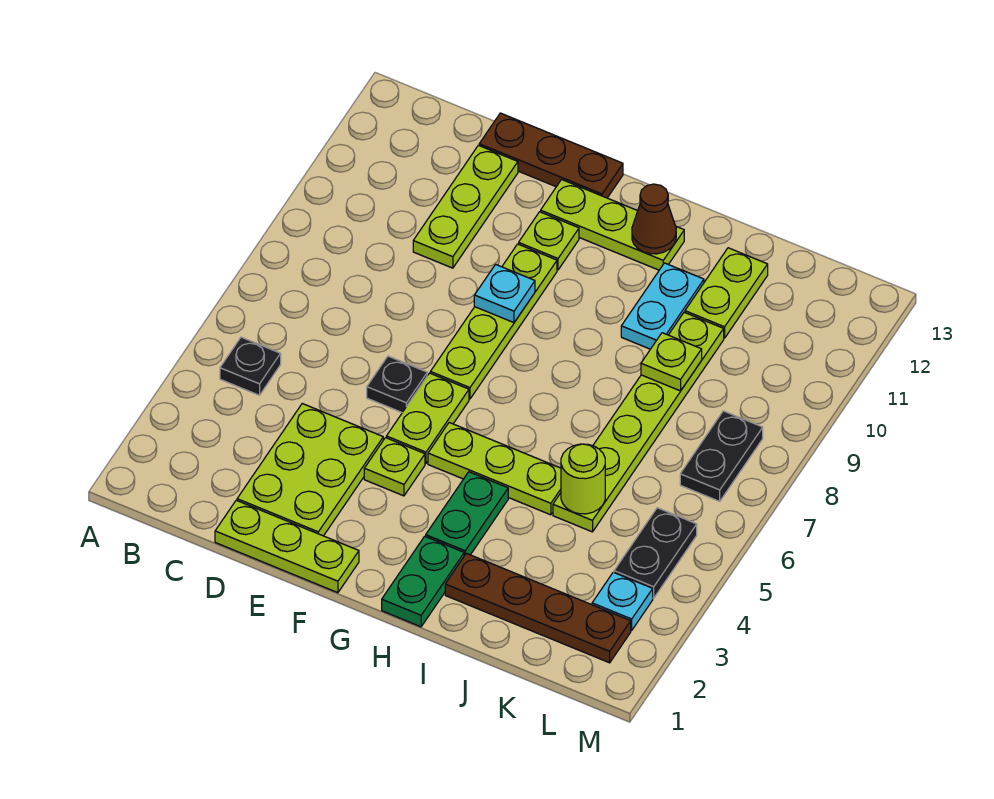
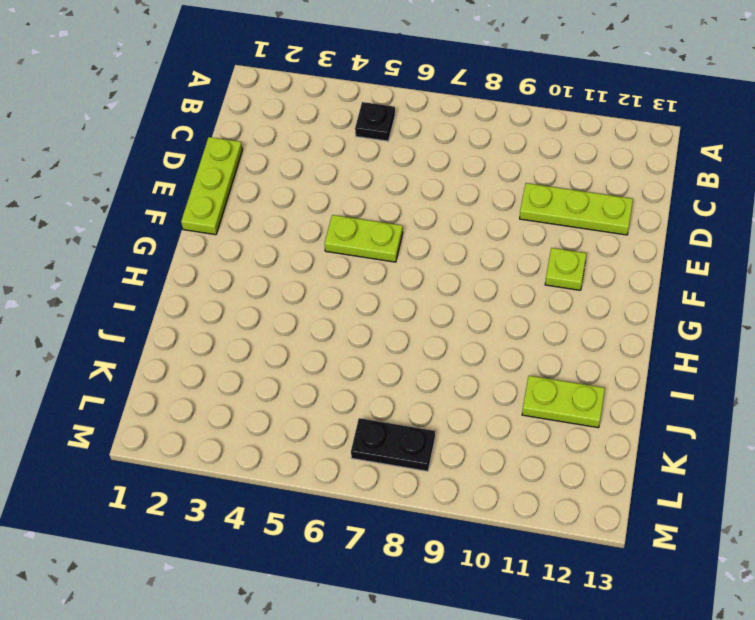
none -> lime 2x3 plate [237,404,383,536]
none -> brown 1x3 plate [479,113,623,198]
none -> black 1x1 plate [367,356,427,412]

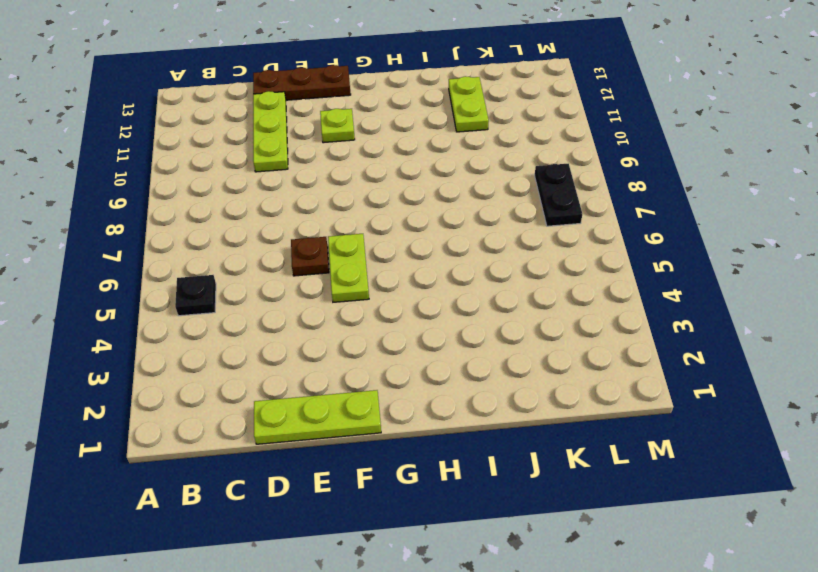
brown 1x1 plate [291,237,329,276] -> black 1x1 plate [367,356,427,412]
none -> lime 2x3 plate [237,404,383,536]
none -> lime 1x1 plate [364,438,425,496]
none -> lime 1x4 plate [430,244,557,399]

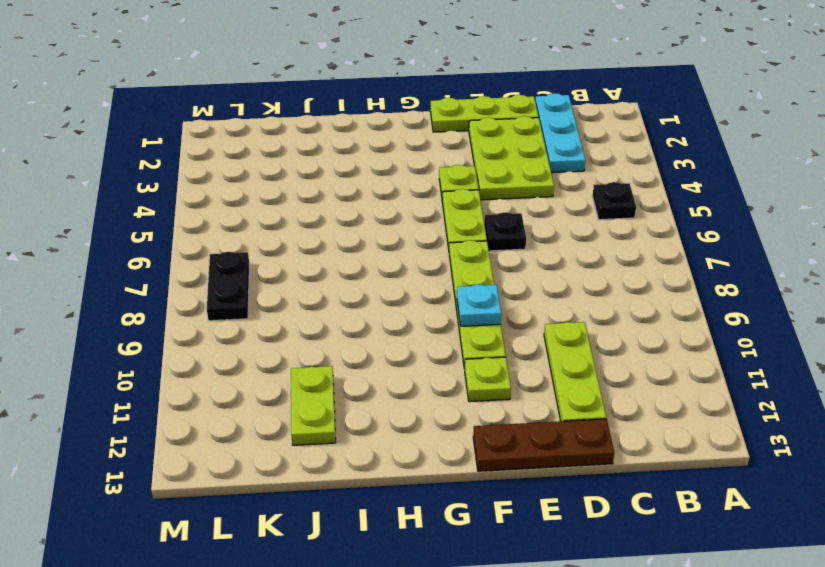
cyan 1x3 plate [535,93,586,173] -> none
none -> lime 1x3 plate [541,180,684,270]
none -> lime 1x3 plate [428,423,561,515]
none -> green 1x2 plate [382,536,464,627]

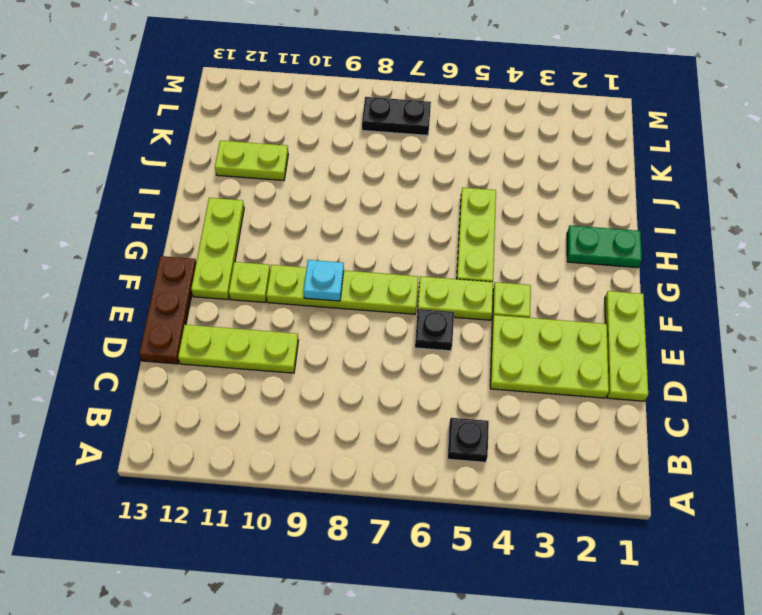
none -> green 1x2 plate [426,472,508,556]
none -> brown 1x4 plate [445,553,631,663]
none -> cyan 1x2 plate [621,263,704,349]

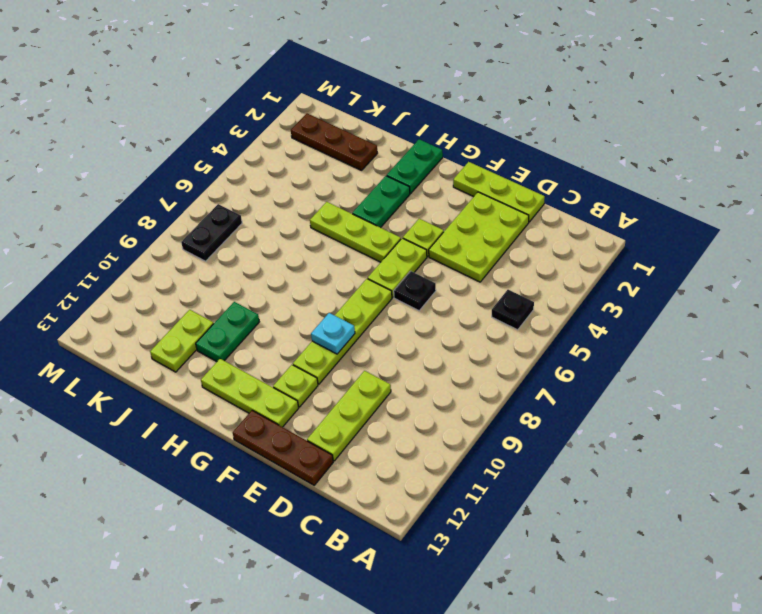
green 1x2 plate [196,302,259,362] -> cyan 1x2 plate [621,263,704,349]
brown 1x3 plate [291,113,377,170] -> brown 1x4 plate [445,553,631,663]
none -> lime 1x6 plate [553,312,724,532]
none -> cyan 1x1 plate [592,572,653,630]
none -> black 1x2 plate [614,508,697,598]

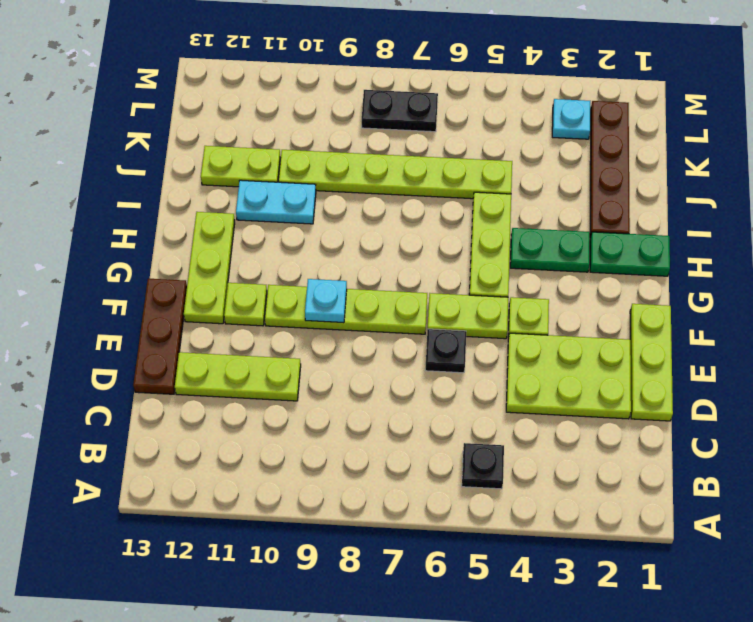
none -> black 1x2 plate [614,508,697,598]
none -> brown 1x1 cone [632,184,676,254]
none -> lime 1x1 round brick [561,444,605,514]

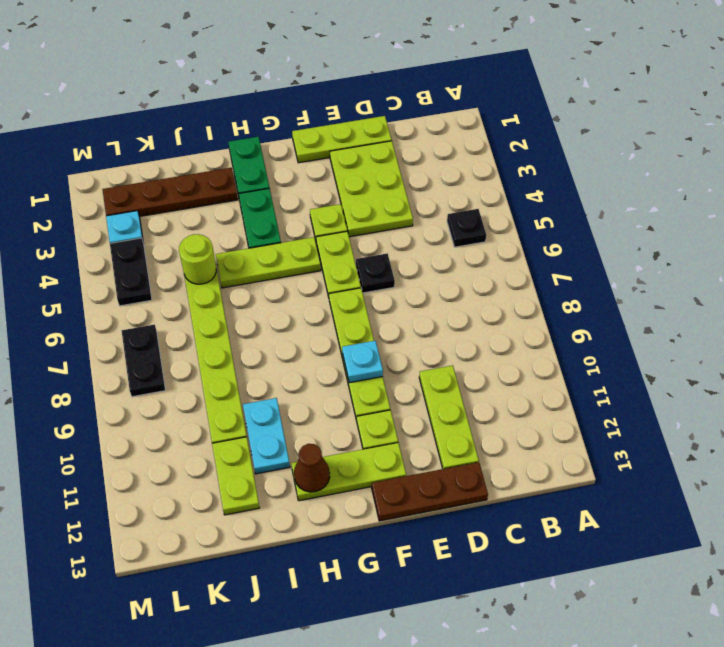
none -> lime 1x1 plate [641,333,702,391]

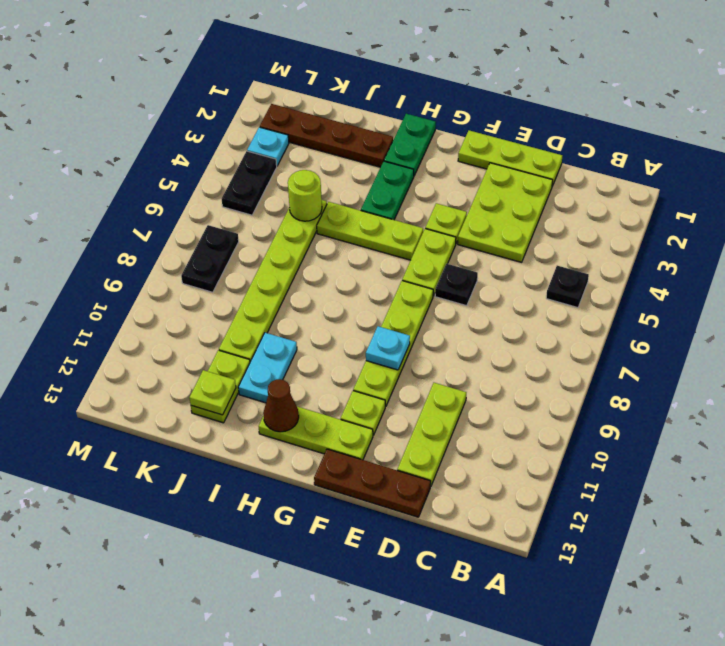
lime 1x1 plate [189,370,236,415] -> lime 1x1 plate moved to [641,333,702,391]

